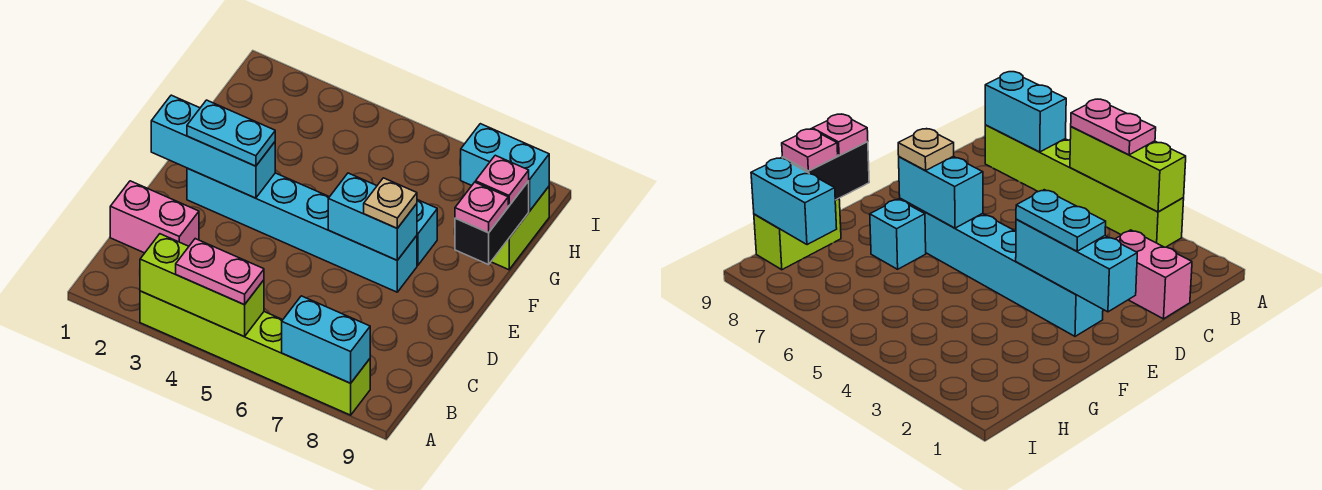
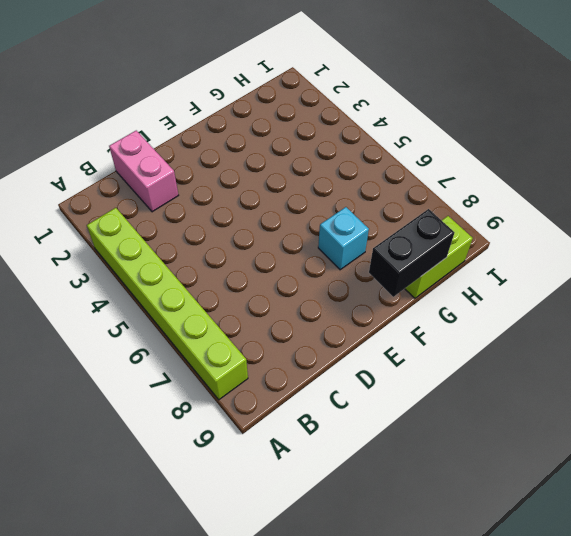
none -> cyan 1x6 brick [187,168,417,292]
none -> lime 1x3 brick [140,234,264,337]
none -> cyan 1x2 brick [282,296,370,383]

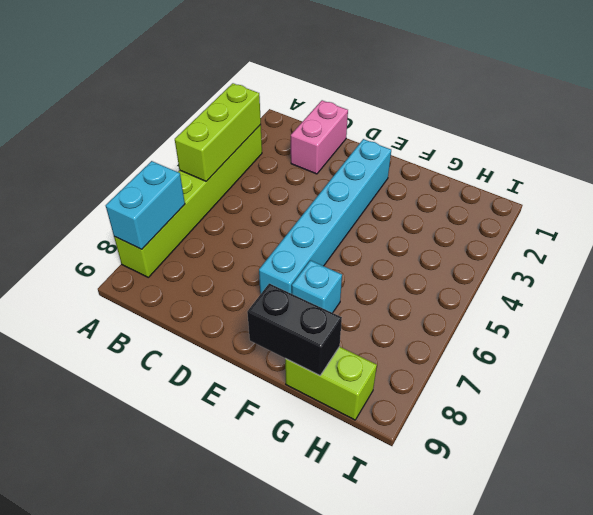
none -> cyan 1x3 brick [151,95,275,198]
none -> cyan 1x2 brick [328,173,417,260]
none -> cyan 1x2 brick [461,124,549,211]

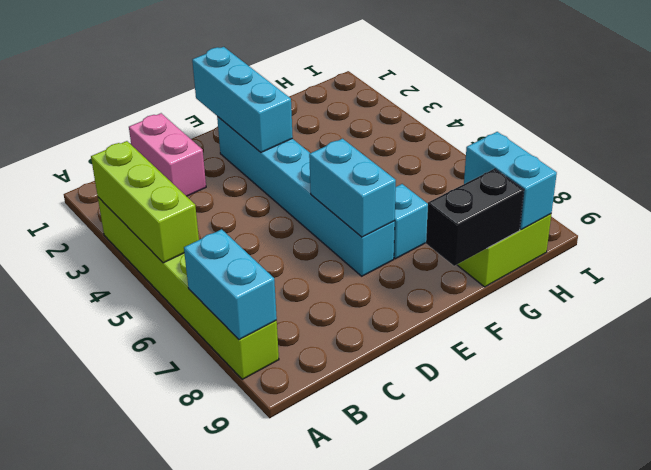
none -> pink 1x2 plate [176,239,264,305]
none -> cyan 1x2 plate [187,100,275,166]
none -> tan 1x1 plate [364,178,417,228]

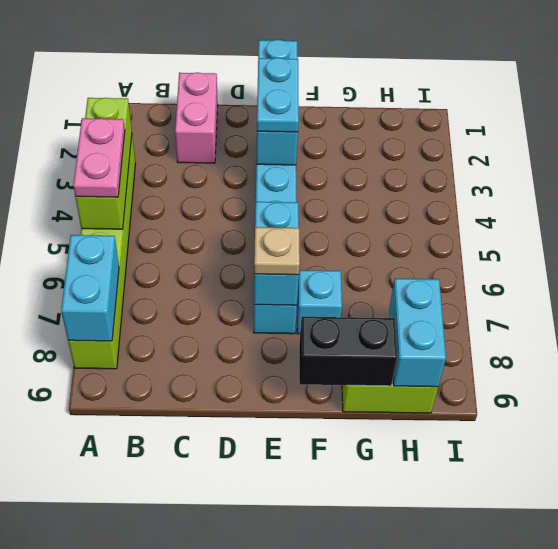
none -> pink 1x1 plate [455,182,508,233]
none -> pink 1x1 plate [476,155,529,206]

